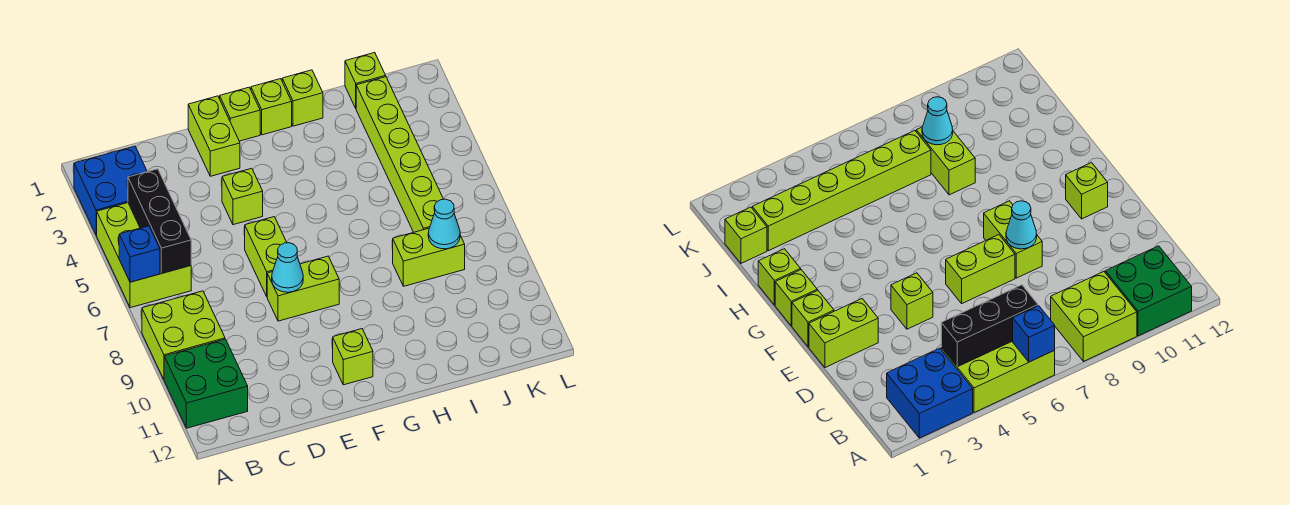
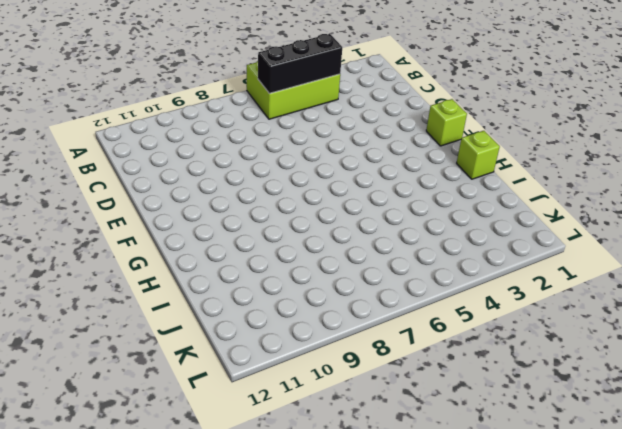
none -> blue 2x2 brick [74,146,147,235]
none -> lime 2x2 brick [142,291,225,379]
none -> green 2x2 brick [164,339,248,428]

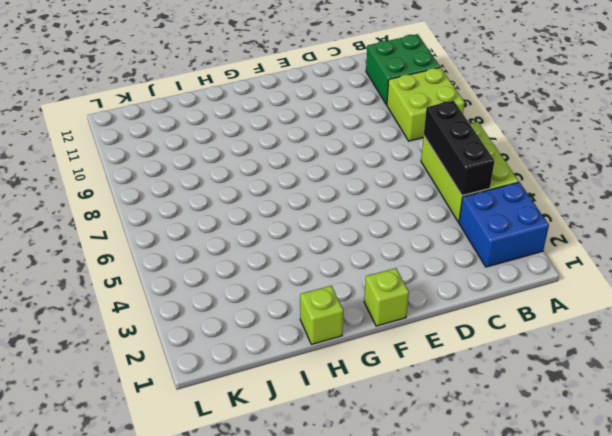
none -> lime 1x2 brick [188,96,240,176]
none -> lime 1x1 brick [222,168,263,225]
none -> lime 1x2 brick [245,217,287,296]

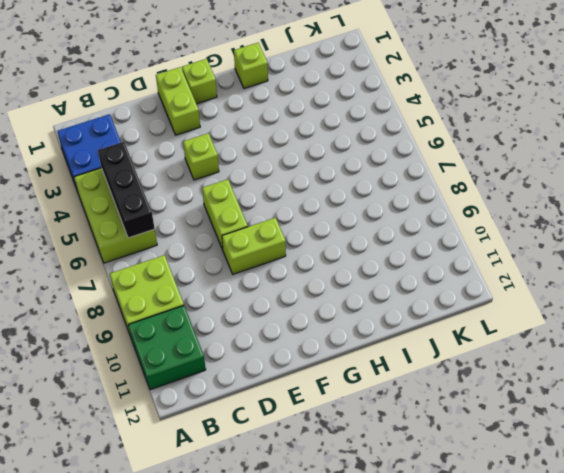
none -> lime 1x1 brick [333,329,373,385]
none -> lime 1x1 brick [251,79,292,135]
none -> lime 1x2 brick [393,228,465,286]

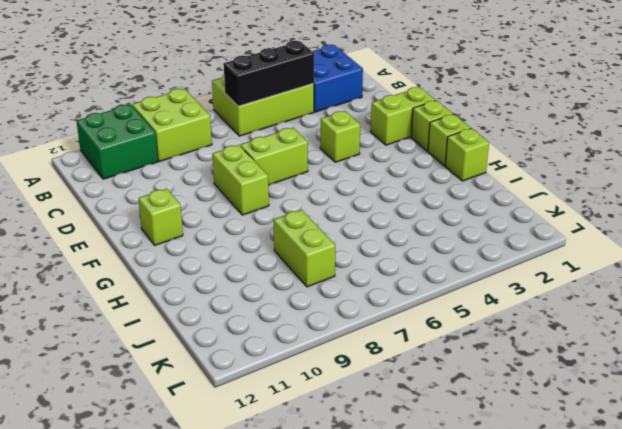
none -> lime 1x1 brick [345,53,386,108]
none -> lime 1x6 brick [356,77,443,232]
none -> blue 1x1 brick [119,226,160,282]

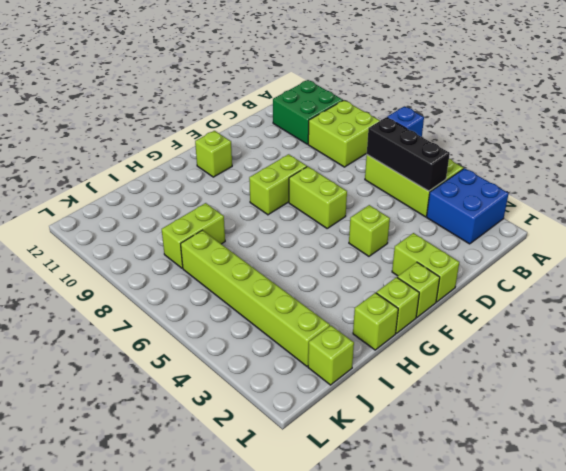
none -> cyan 1x1 cone [272,243,303,292]
none -> cyan 1x1 cone [428,199,460,249]

